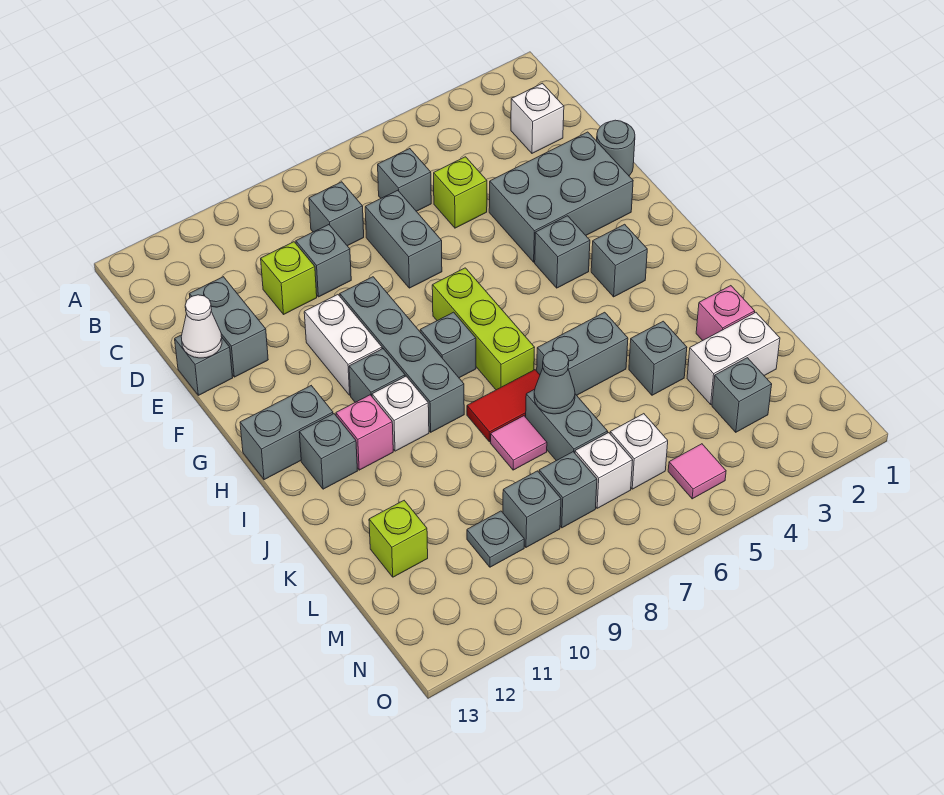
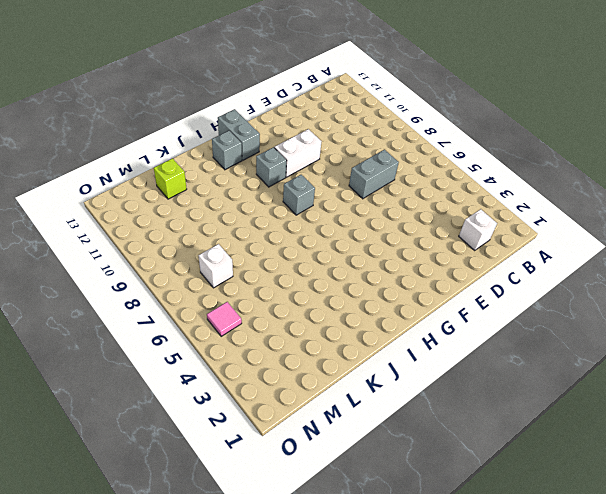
none -> grey 1x1 brick [378,149,431,211]
none -> grey 1x1 brick [309,182,364,246]
none -> lime 1x1 brick [434,157,487,228]
none -> grey 1x1 brick [296,225,351,297]

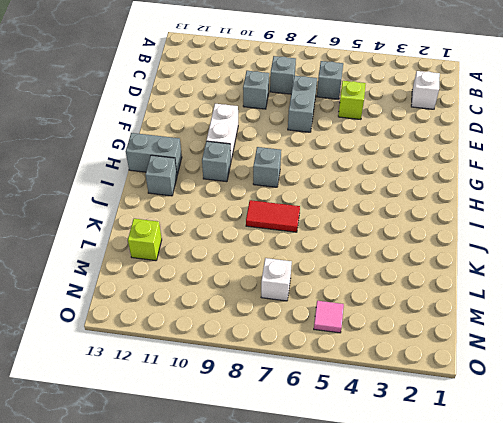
none -> lime 1x1 brick [261,242,317,314]
none -> grey 1x2 brick [189,277,268,377]
none -> grey 1x1 round brick [597,120,635,176]
none -> grey 2x3 brick [489,132,633,262]

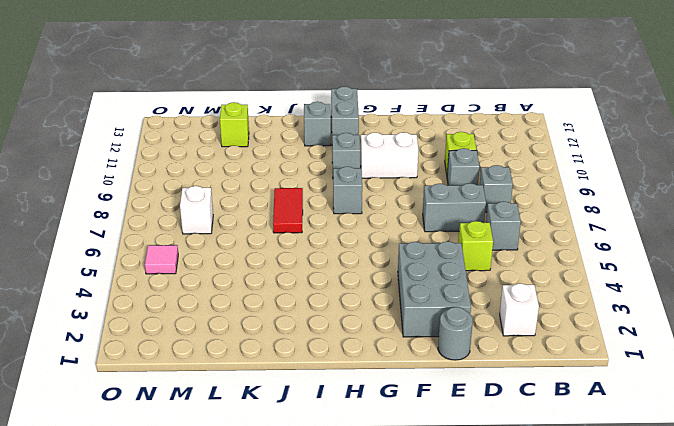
none -> grey 1x2 brick [189,277,268,377]
none -> grey 1x1 brick [175,335,233,395]
none -> grey 1x4 brick [340,277,464,432]
none -> grey 1x1 brick [535,216,590,288]

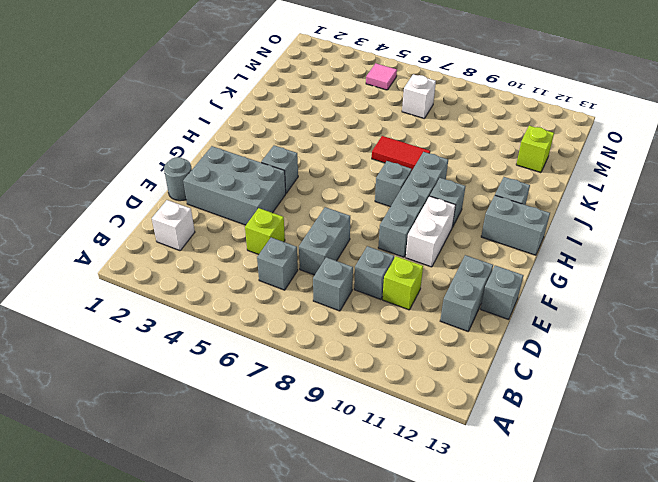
none -> lime 1x3 brick [432,268,535,390]
none -> grey 1x1 brick [591,224,647,297]
none -> white 1x1 brick [372,376,429,451]
none -> pink 1x1 brick [336,395,393,470]

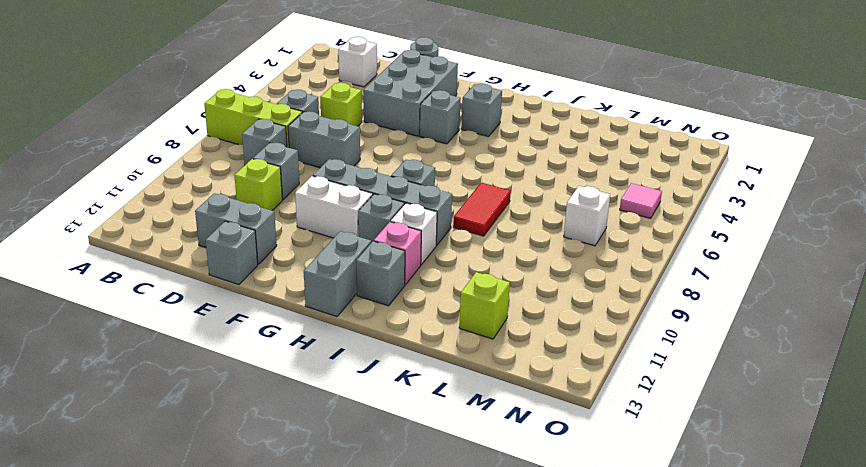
lime 1x3 brick [204,89,302,148] -> lime 1x3 brick moved to [432,268,535,390]
none -> grey 1x2 brick [537,312,628,395]
none -> pink 1x1 brick [696,286,755,341]
none -> grey 1x1 brick [629,321,687,395]
none -> grey 1x2 brick [526,389,608,461]

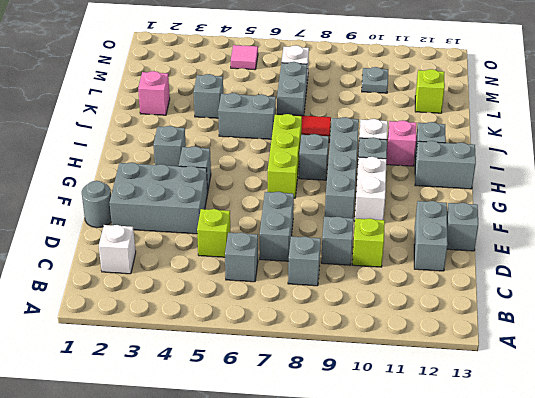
none -> pink 1x1 tile [491,416,547,470]
none -> white 1x2 brick [687,312,780,404]
none -> grey 1x1 brick [712,358,772,432]
none -> white 1x1 brick [610,414,668,489]

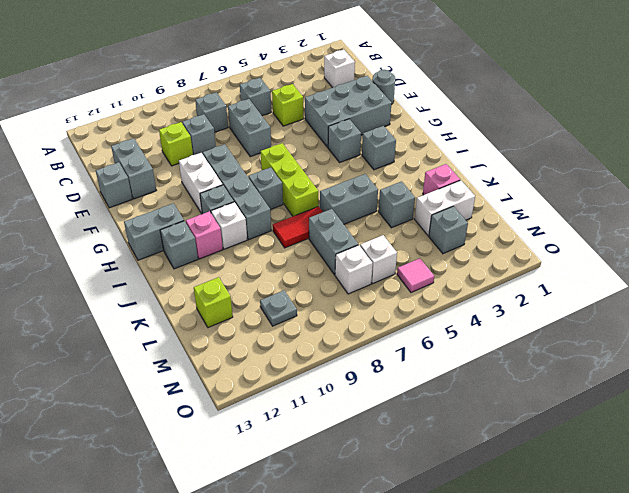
none -> pink 1x1 tile [491,416,547,470]
none -> grey 1x1 brick [539,452,597,528]
none -> grey 1x1 brick [503,471,561,547]
none -> white 1x1 cone [181,295,222,358]

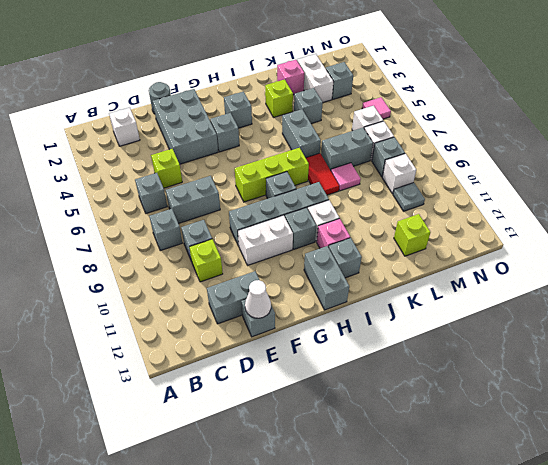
lime 1x1 brick [265,79,293,118] -> none
white 1x1 brick [382,154,416,194] -> grey 1x1 brick [503,471,561,547]
none -> grey 1x1 cone [534,350,575,414]

